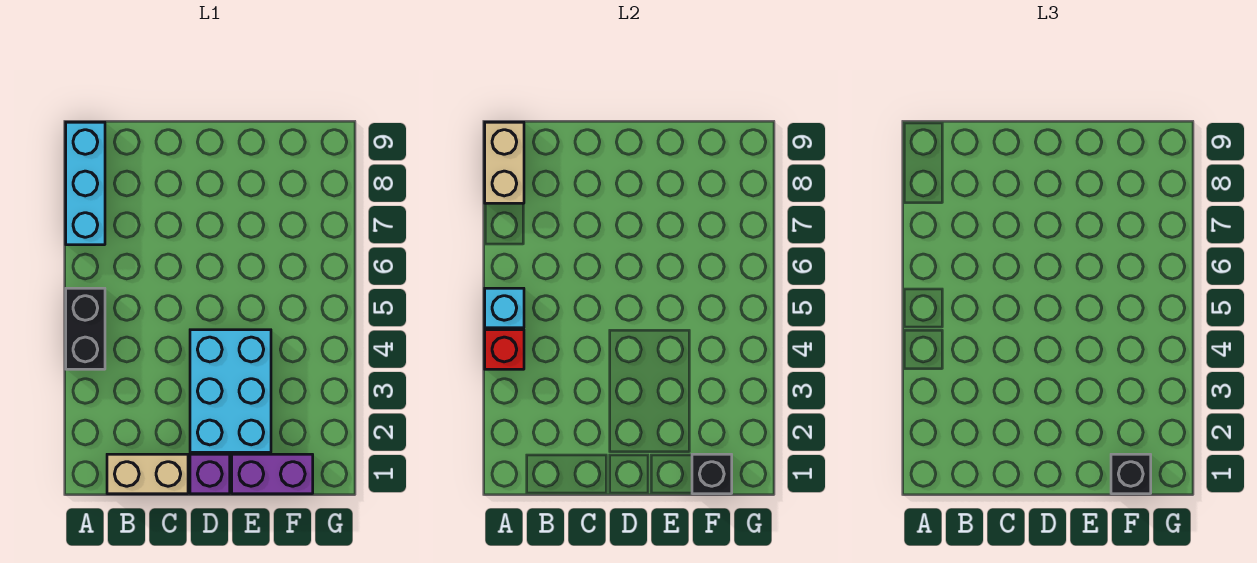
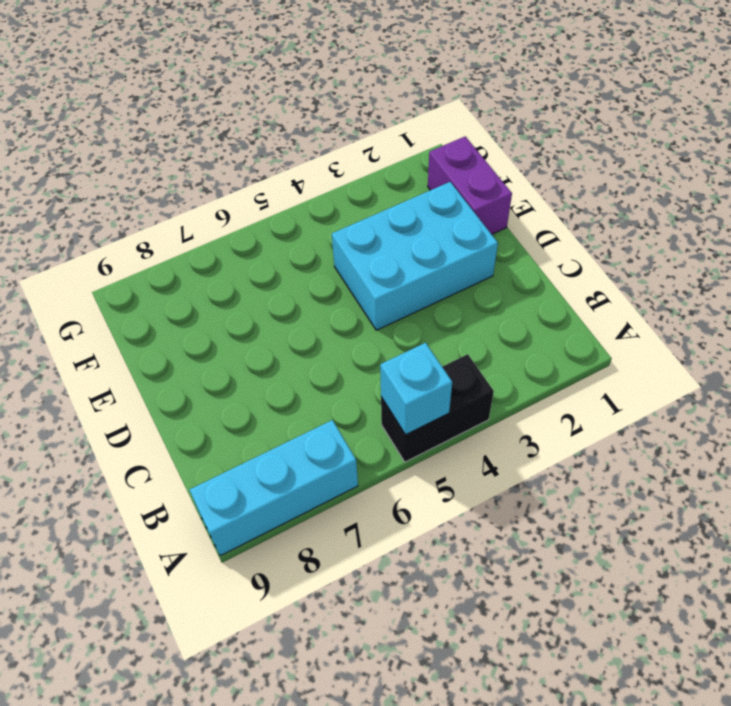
none -> tan 1x2 brick [107,454,188,494]
none -> purple 1x1 brick [190,454,230,494]

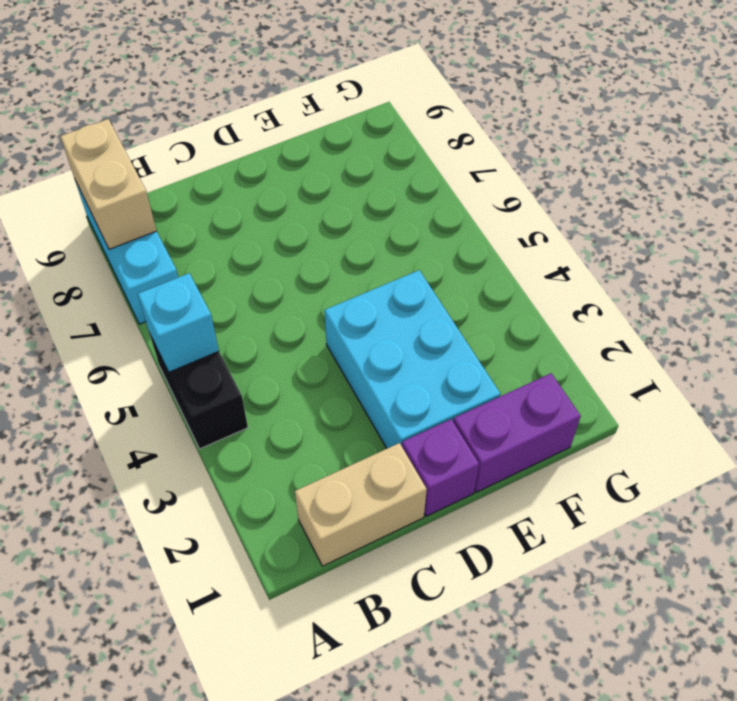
none -> red 1x1 brick [485,330,524,369]
none -> black 1x1 brick [692,454,732,494]

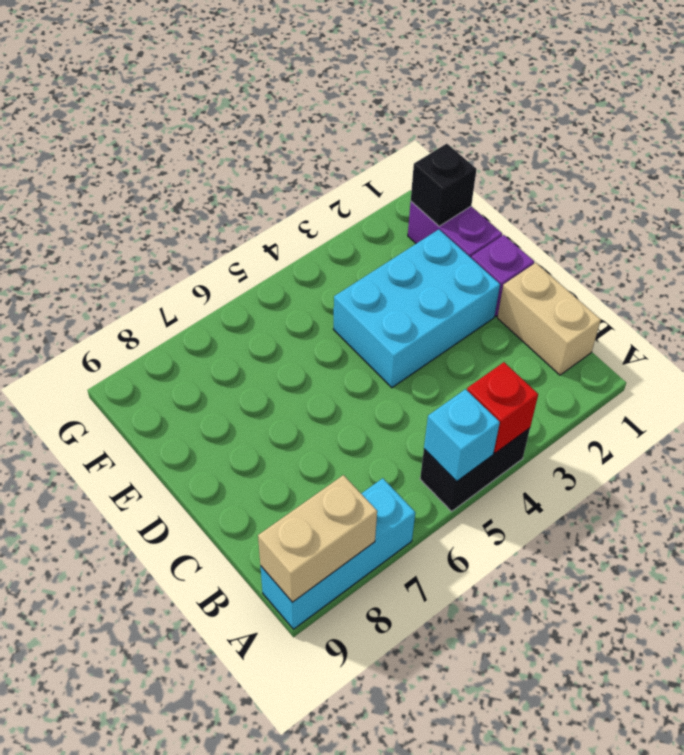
none -> black 1x1 brick [1111,454,1151,494]

